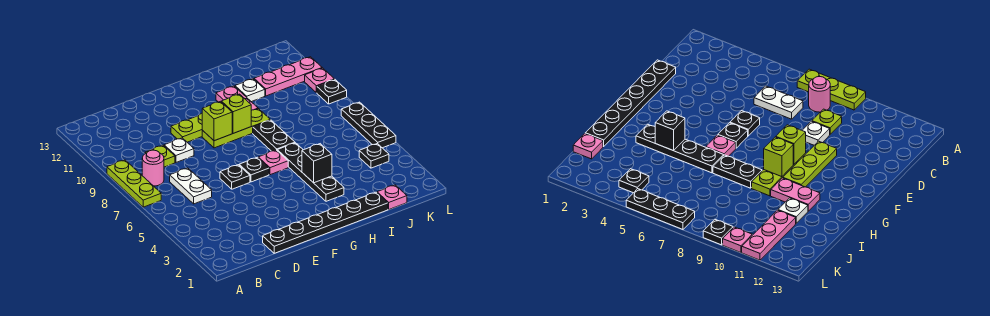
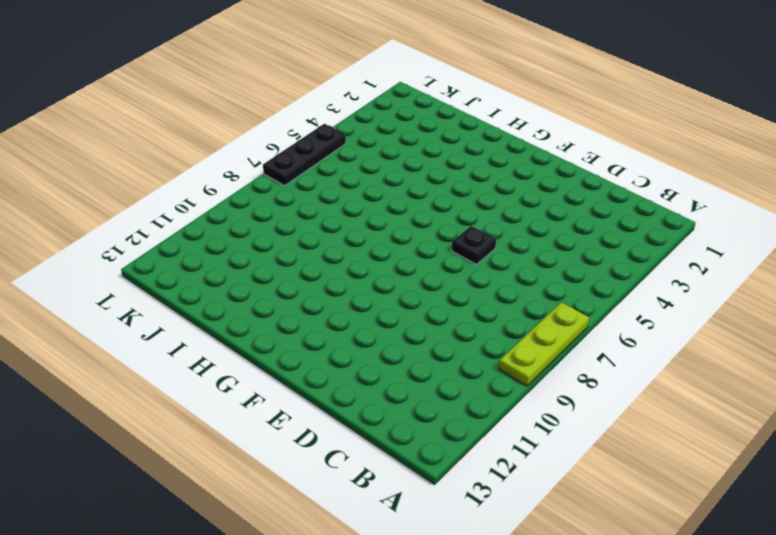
none -> pink 1x1 round brick [142,150,164,186]
none -> white 1x2 plate [170,168,212,204]
none -> lime 1x1 plate [145,145,175,167]

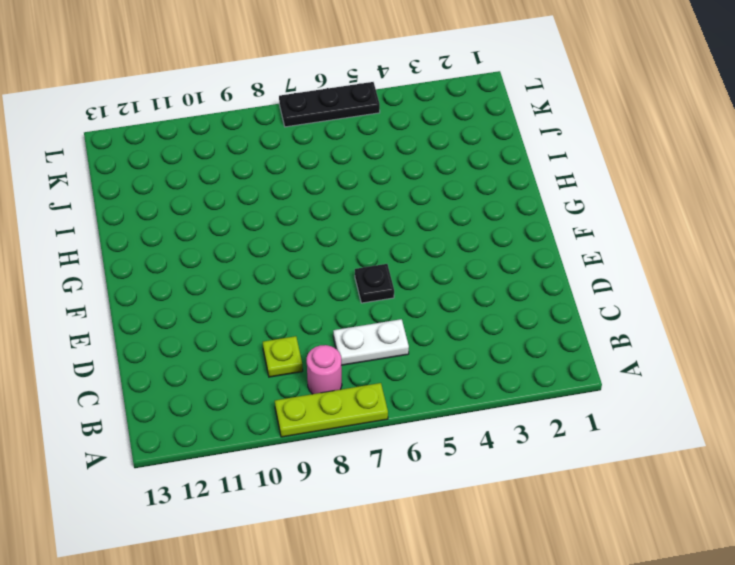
none -> black 1x6 plate [263,192,388,253]
none -> white 1x1 plate [164,138,194,162]
none -> lime 1x3 plate [171,113,202,142]

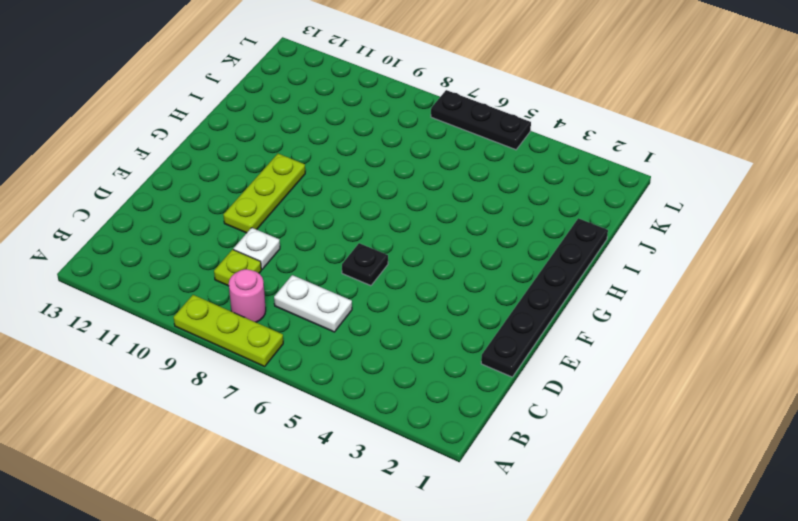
none -> black 1x1 plate [239,157,269,182]
none -> lime 1x3 plate [202,109,270,148]
none -> pink 1x1 plate [258,150,288,175]

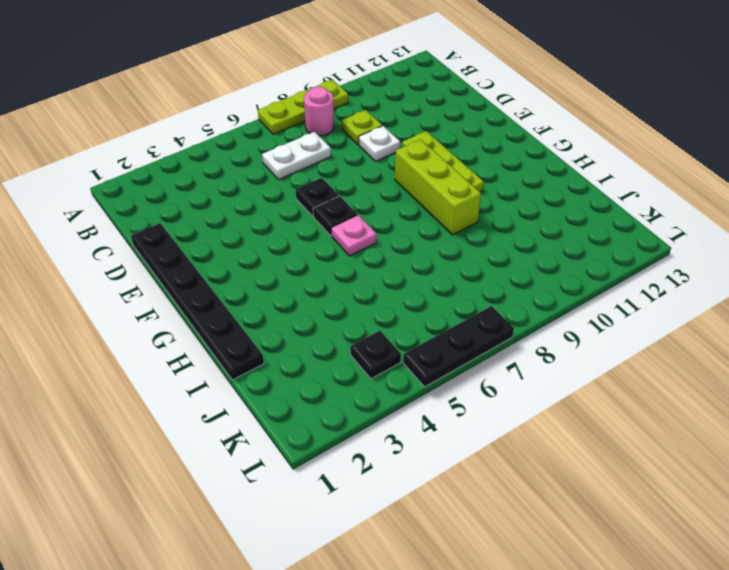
lime 1x3 brick [395,139,481,235] -> lime 1x3 plate [202,109,270,148]
none -> black 1x4 plate [277,143,344,201]
none -> black 1x2 plate [253,120,295,151]
none -> pink 1x2 plate [216,86,258,110]

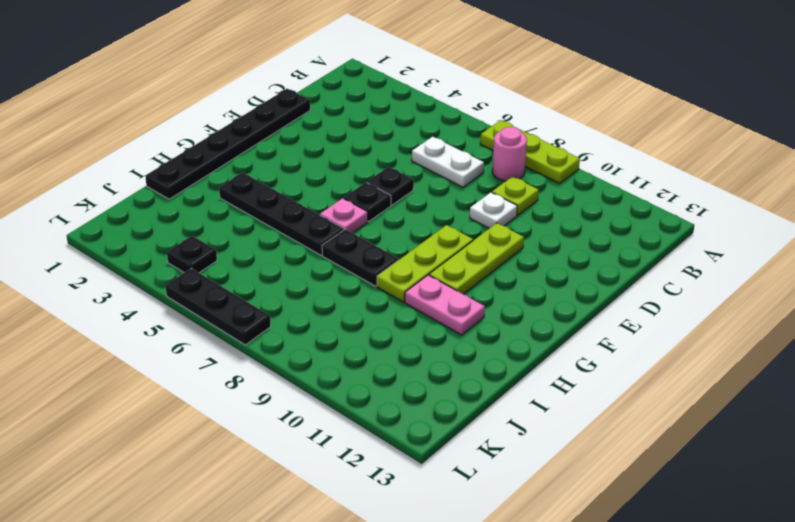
none -> white 1x1 plate [235,79,265,102]
none -> pink 1x1 plate [377,185,407,210]
none -> pink 1x3 plate [254,57,322,96]

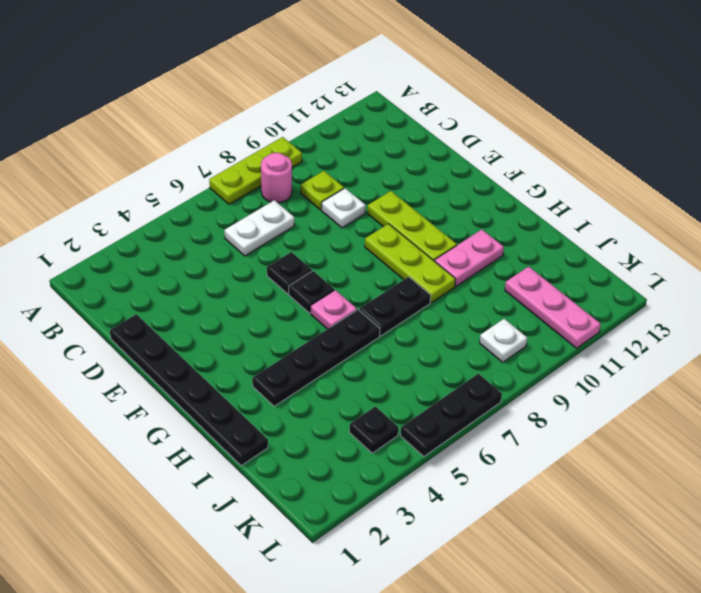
white 1x1 plate [480,319,527,362] -> white 1x1 plate moved to [235,79,265,102]
none -> pink 1x1 plate [377,185,407,210]
none -> black 1x1 plate [317,79,347,104]
none -> pink 1x1 plate [305,68,334,93]

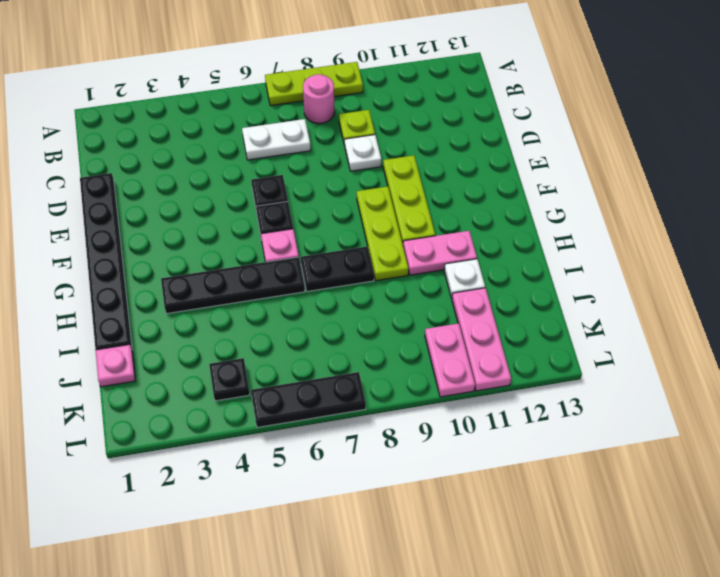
pink 1x2 plate [425,323,475,397] -> pink 1x1 plate [305,68,334,93]
none -> black 1x1 plate [317,79,347,104]
none -> lime 1x1 brick [202,101,232,141]
none -> lime 1x1 brick [221,94,251,133]

